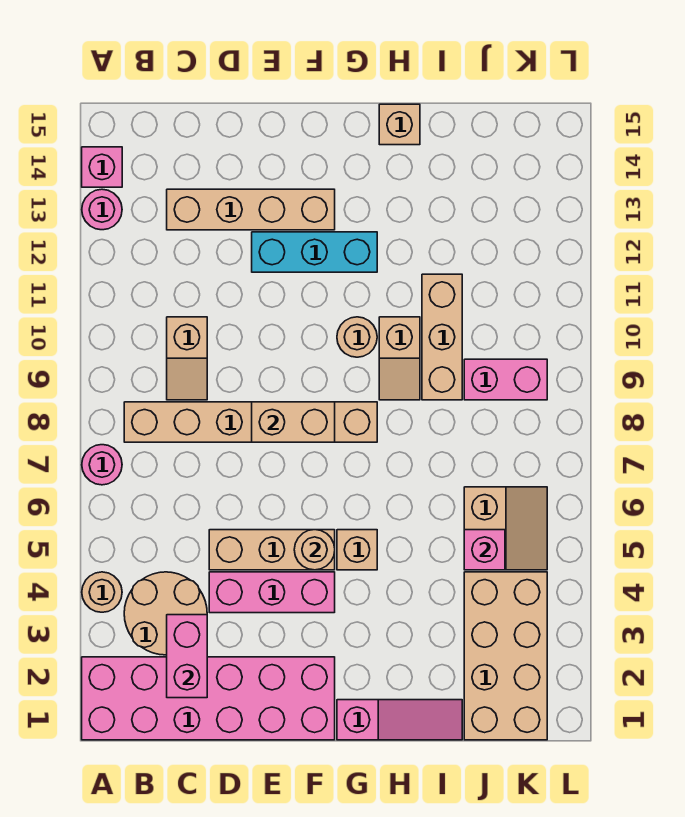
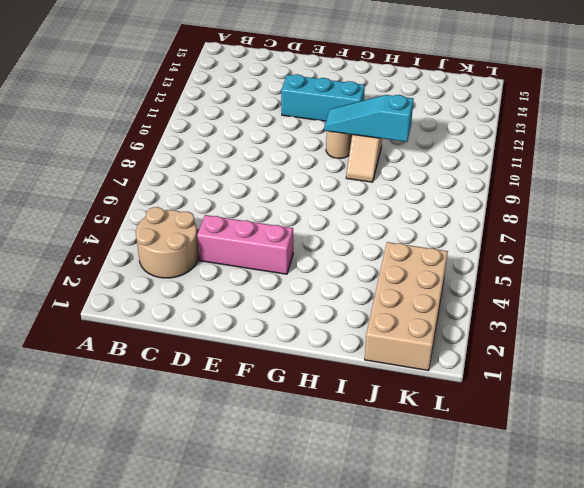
cyan 1x3 slope [324,95,414,142] -> none
none -> pink 2x6 brick [82,657,335,740]
none -> tan 1x1 round brick [82,572,122,612]
none -> pink 1x1 round brick [82,445,122,485]

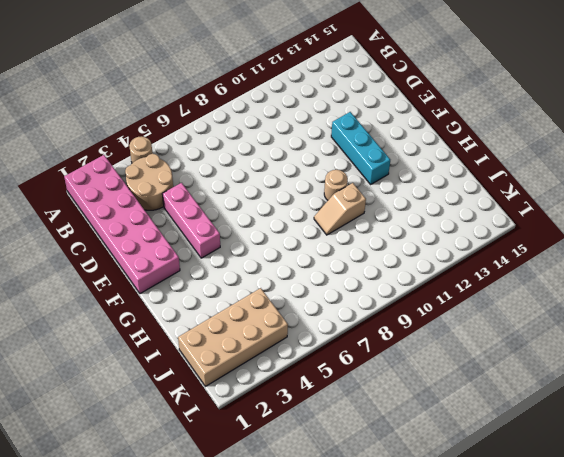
none -> pink 1x1 round brick [82,445,122,485]
none -> pink 1x1 round brick [82,189,122,230]
none -> pink 1x1 brick [82,147,122,187]

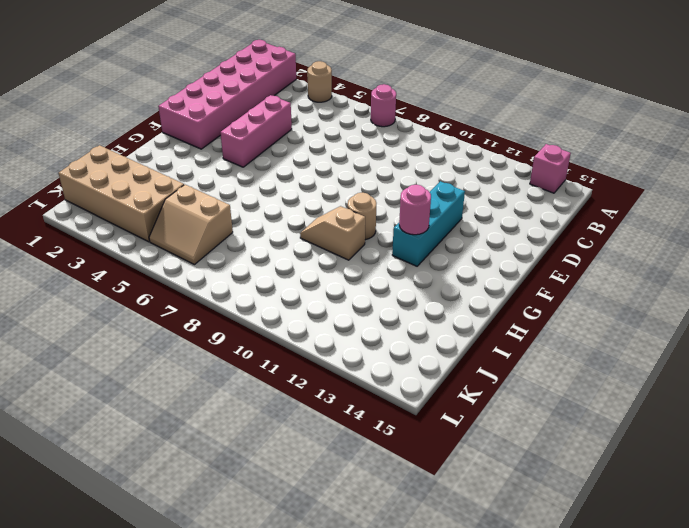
pink 1x1 round brick [399,185,431,235] -> pink 1x1 round brick moved to [82,189,122,230]
none -> tan 2x2 round brick [124,572,207,655]
none -> tan 1x6 brick [124,402,377,442]
none -> tan 1x2 slope [167,317,207,400]

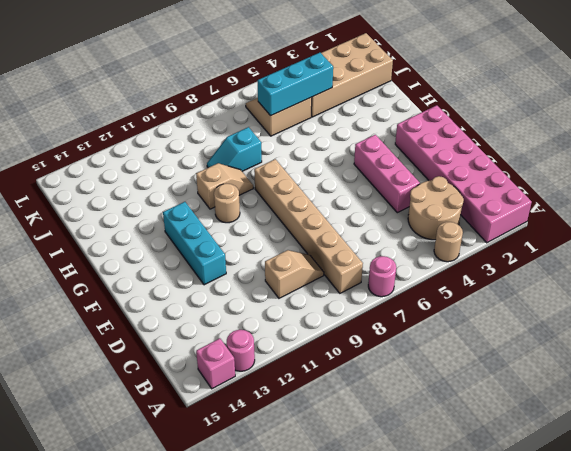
cyan 1x2 slope [207,127,262,171] -> tan 1x3 brick [422,274,462,400]
cyan 1x3 brick [257,53,333,116] -> pink 1x1 brick [464,530,505,570]
none -> tan 1x4 brick [167,189,335,230]
none -> tan 1x3 brick [209,530,335,570]
none -> pink 1x3 slope [337,700,462,740]

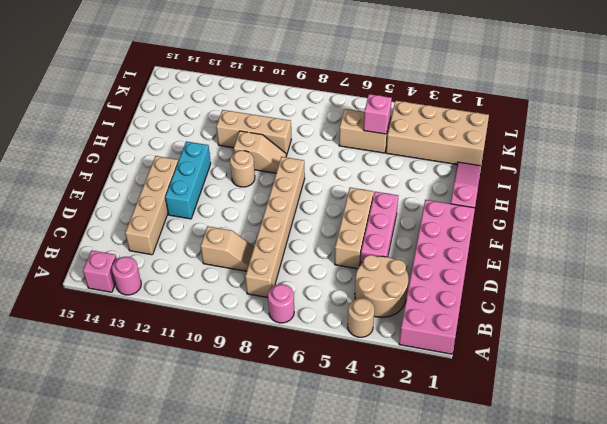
none -> tan 1x1 brick [337,530,377,570]
none -> tan 1x1 brick [379,104,420,145]
none -> pink 1x2 brick [464,359,547,400]

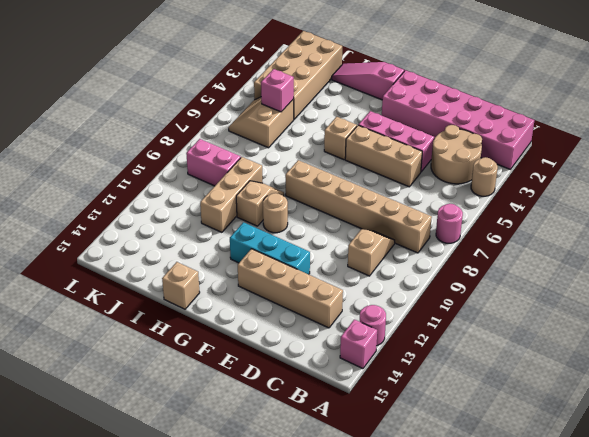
none -> pink 1x2 brick [167,615,207,698]
none -> tan 1x2 brick [252,402,335,442]
none -> tan 1x1 round brick [294,530,335,570]

